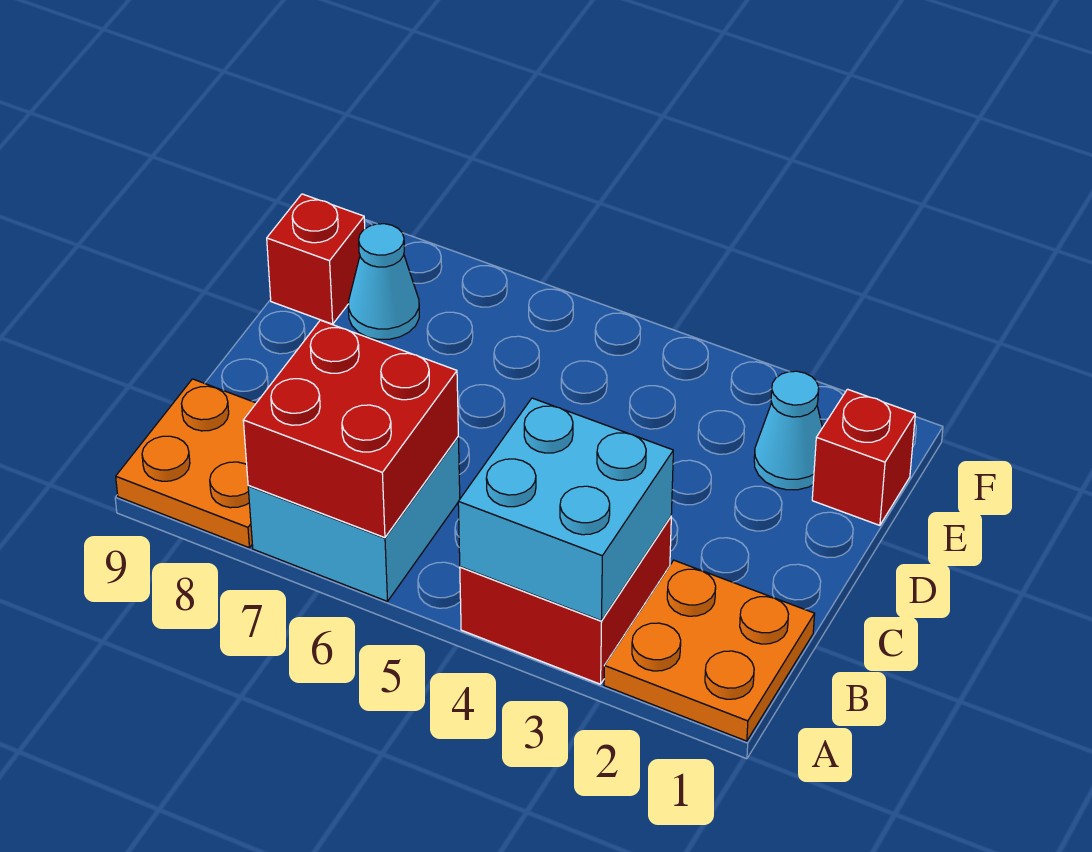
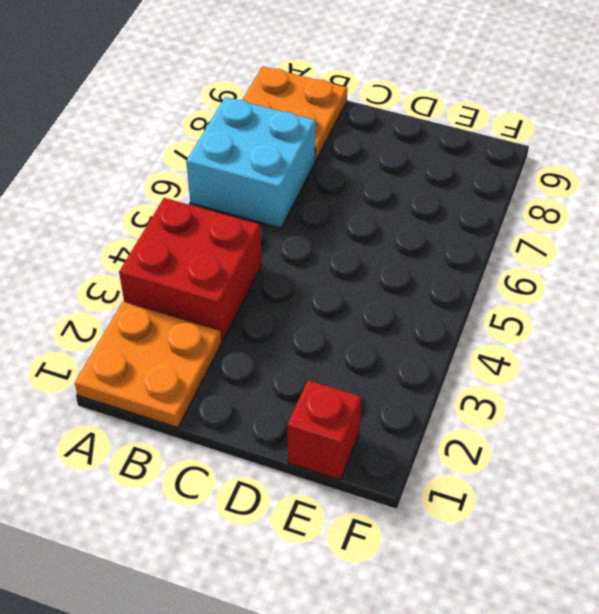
none -> cyan 1x1 cone [754,371,822,490]
none -> cyan 1x1 cone [348,224,419,339]

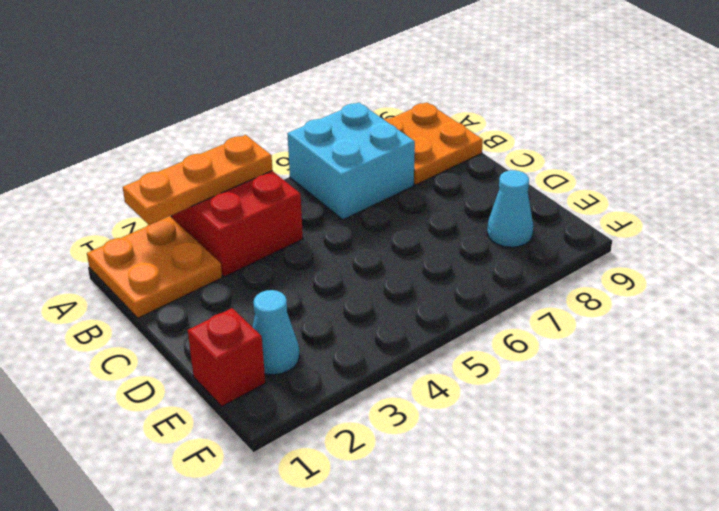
orange 1x3 plate [123,135,273,225] -> cyan 2x2 brick [458,398,673,621]
none -> red 1x1 brick [267,194,365,324]
none -> red 2x2 brick [243,320,458,538]

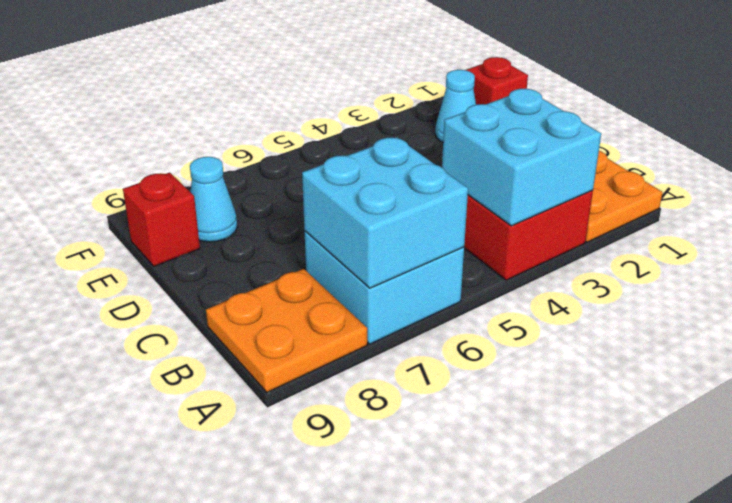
cyan 2x2 brick [302,137,468,288] -> red 2x2 brick [243,320,458,538]

